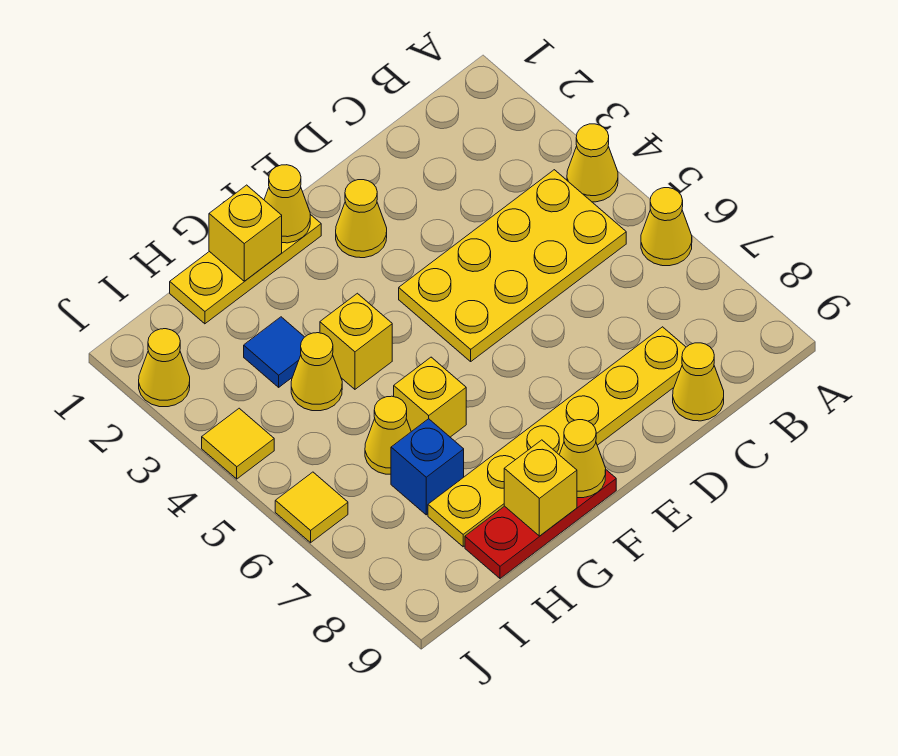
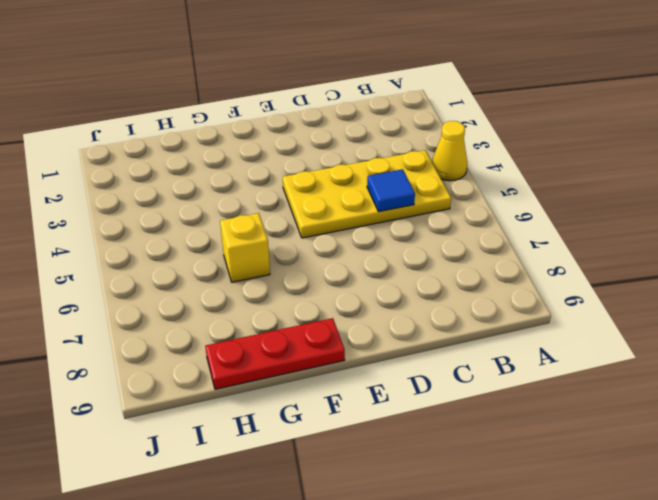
blue 1x1 tile [367,169,415,212] -> blue 1x1 tile moved to [244,317,304,387]
none -> yellow 1x1 cone [641,188,692,266]
none -> yellow 1x6 plate [428,327,686,547]
none -> yellow 1x1 cone [673,343,724,421]

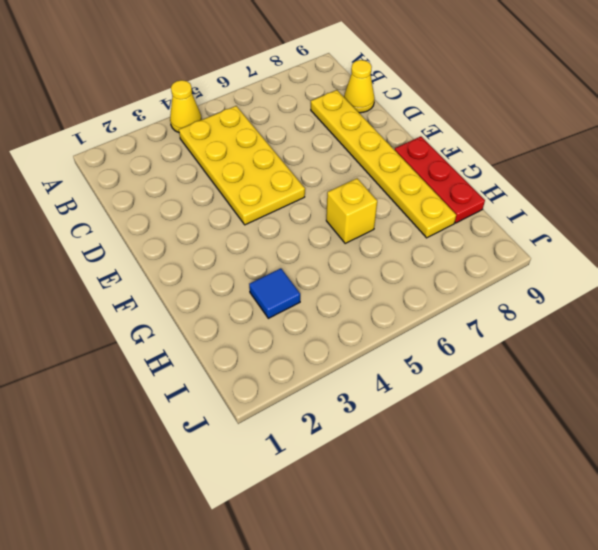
none -> yellow 1x1 cone [641,188,692,266]
none -> yellow 1x1 cone [336,180,387,258]
none -> yellow 1x3 plate [170,214,321,324]

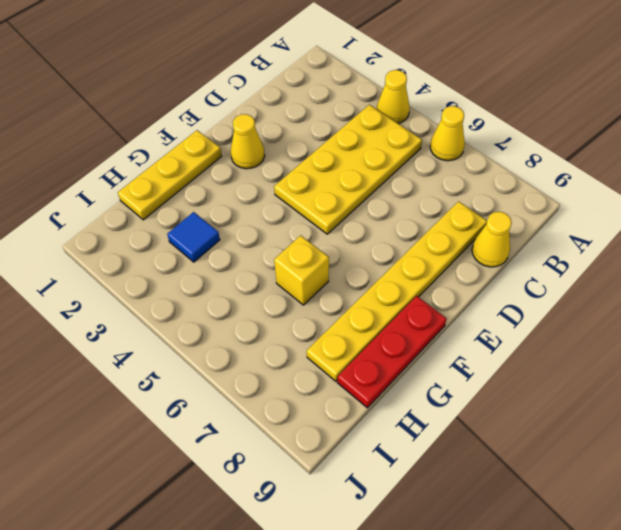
none -> yellow 1x1 brick [320,293,392,389]
none -> yellow 1x1 cone [291,333,342,411]
none -> yellow 1x1 cone [365,396,411,474]

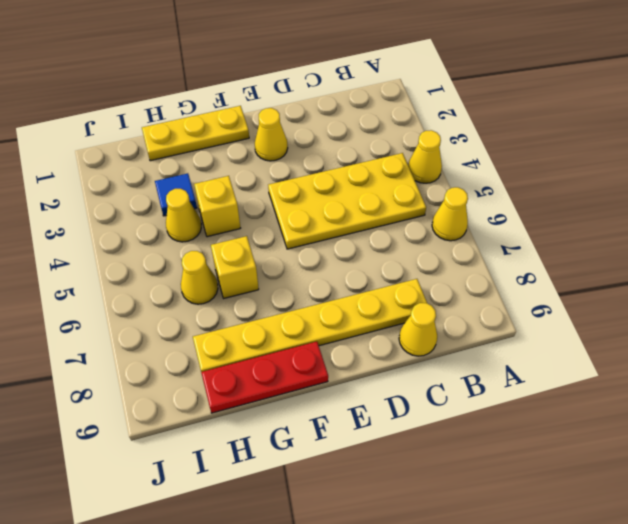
none -> blue 1x1 brick [391,419,464,515]
none -> yellow 1x1 cone [139,329,190,407]
none -> yellow 1x1 tile [202,408,274,479]

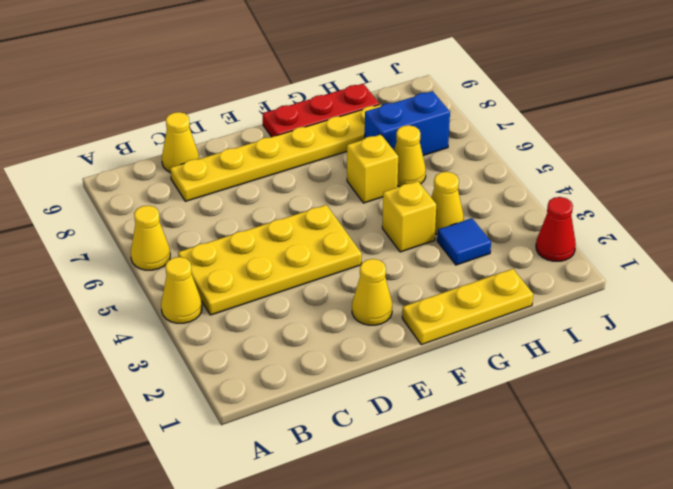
blue 1x2 brick [365,91,450,155] -> blue 1x1 brick [391,419,464,515]
red 1x1 cone [536,197,576,261] -> yellow 1x1 cone [139,329,190,407]
none -> yellow 1x1 tile [202,408,274,479]
none -> yellow 1x1 tile [275,472,348,543]
none -> yellow 1x1 cone [264,165,310,243]

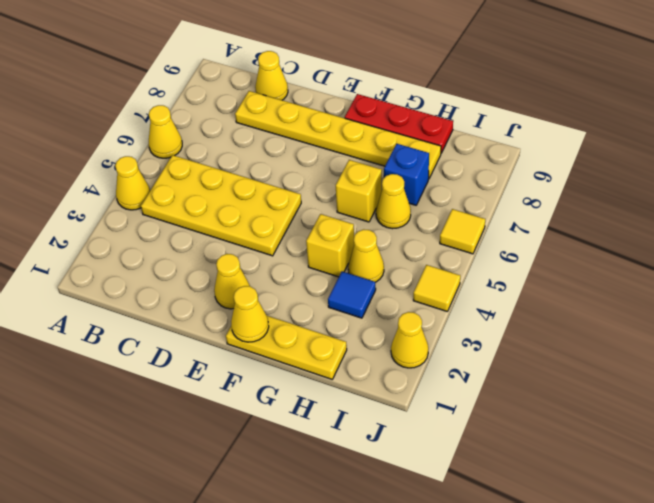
none -> yellow 1x1 cone [559,420,606,498]
none -> yellow 1x1 brick [209,185,282,281]
none -> yellow 1x1 brick [504,440,577,536]

